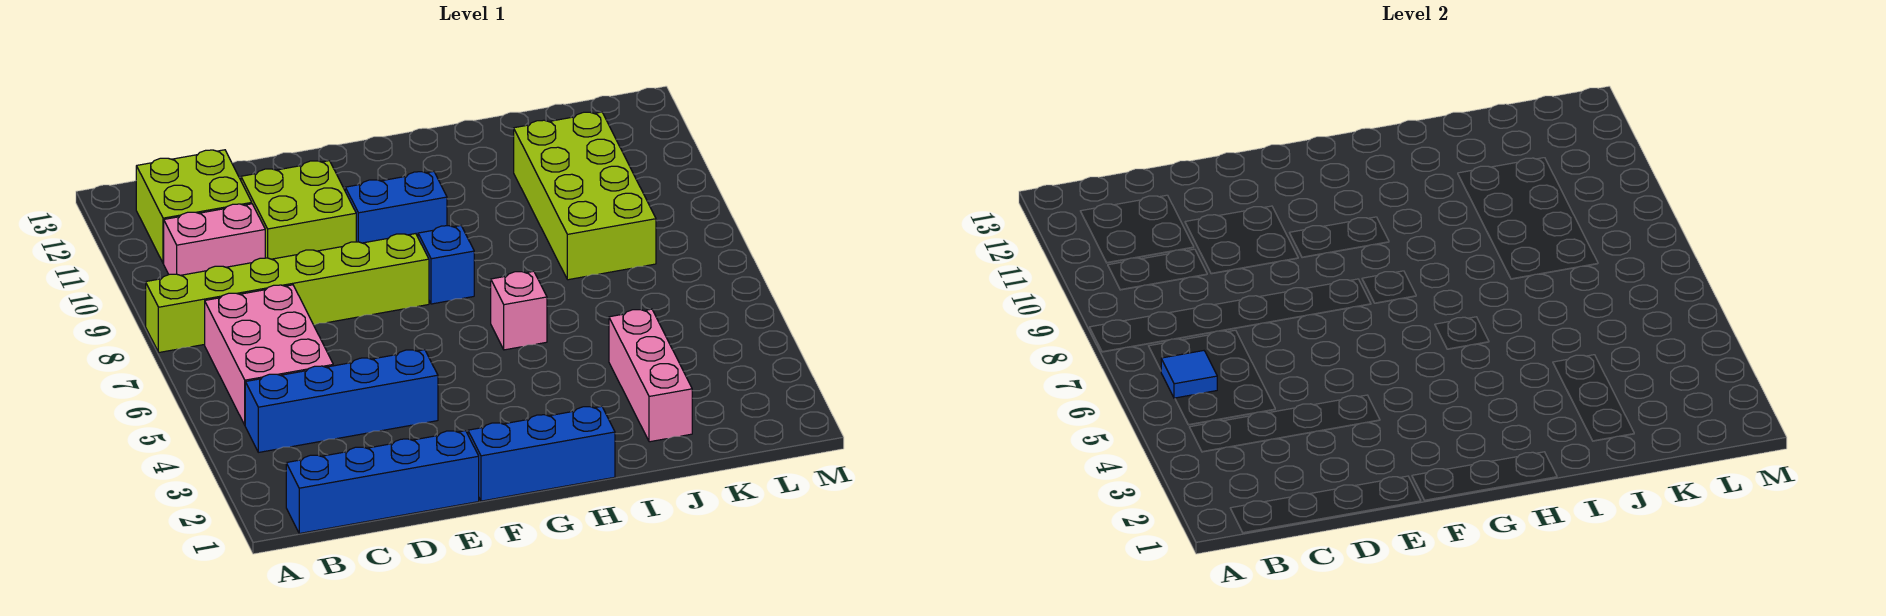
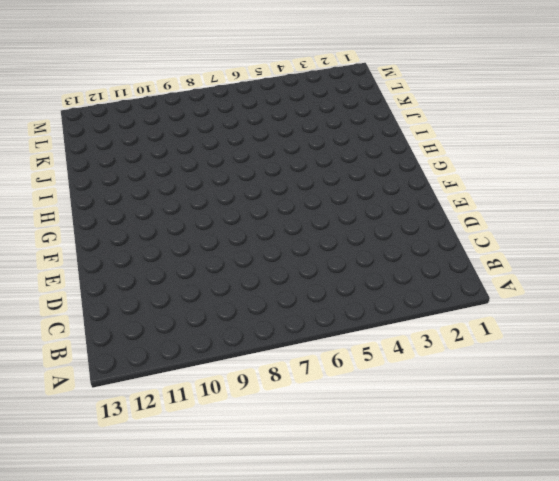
none -> lime 1x6 brick [146,234,429,352]
none -> blue 1x4 brick [286,431,479,533]
none -> blue 1x4 brick [245,350,438,452]

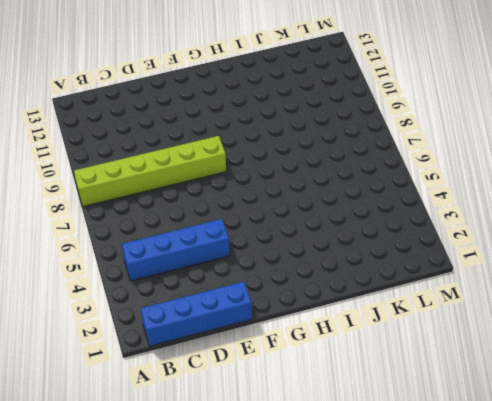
none -> pink 2x3 brick [205,285,333,425]
none -> pink 1x2 brick [164,204,265,275]
none -> lime 2x2 brick [136,150,252,263]

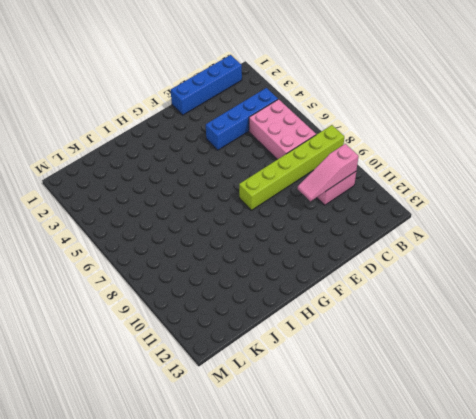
pink 1x3 slope [298,144,359,201] -> none
none -> lime 2x2 brick [136,150,252,263]
none -> lime 2x2 brick [241,161,356,259]
none -> blue 1x3 brick [468,406,615,501]

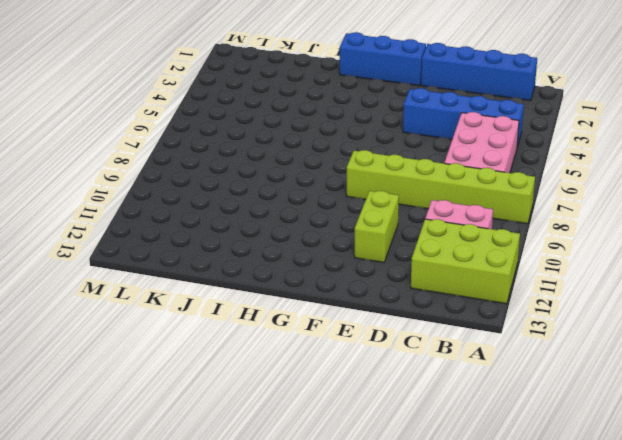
lime 2x3 brick [411,219,520,304] -> lime 2x2 brick [136,150,252,263]
lime 1x2 brick [355,191,399,263] -> lime 2x2 brick [241,161,356,259]
none -> blue 1x2 brick [345,171,447,243]
none -> blue 1x1 brick [418,226,474,304]
none -> pink 1x1 brick [491,271,547,350]

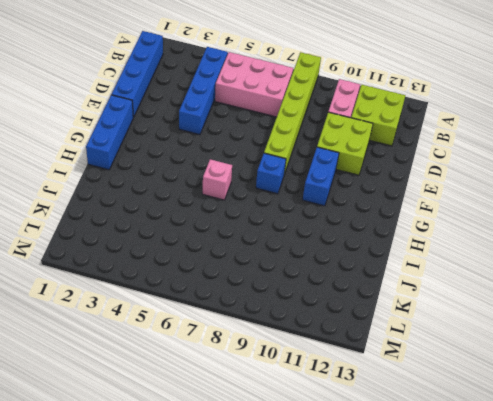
none -> pink 1x3 brick [609,309,692,442]
none -> lime 2x4 brick [514,112,656,280]
none -> blue 1x1 tile [1161,351,1217,399]

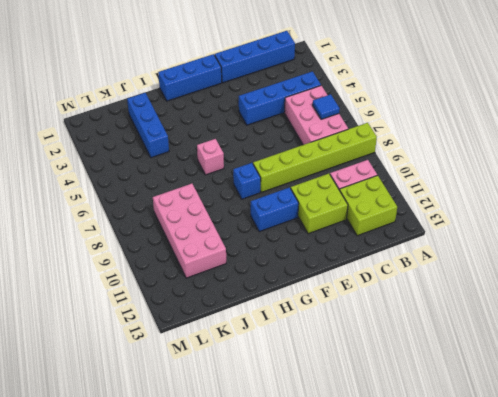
blue 1x3 brick [127,93,169,158] -> pink 1x3 brick [609,309,692,442]
pink 2x4 brick [153,184,226,278] -> lime 2x4 brick [514,112,656,280]

